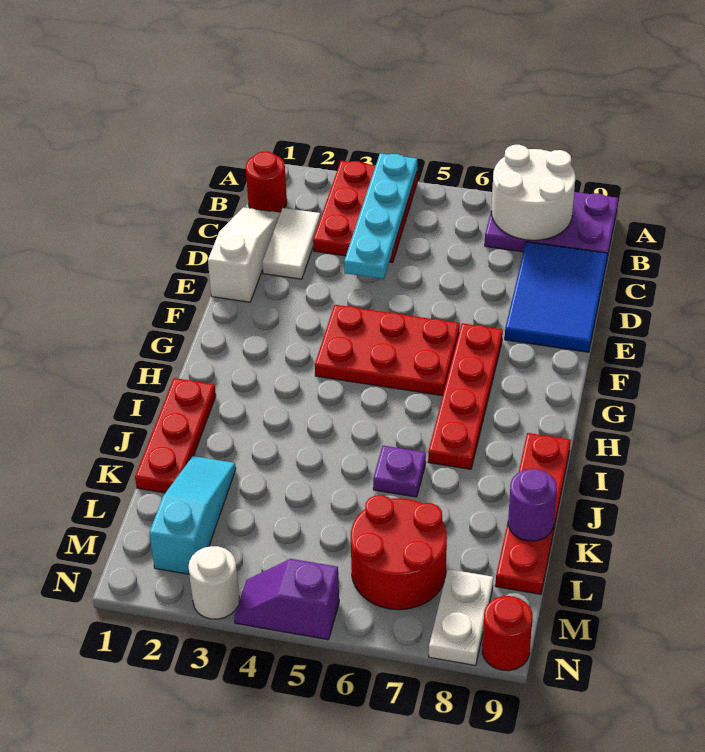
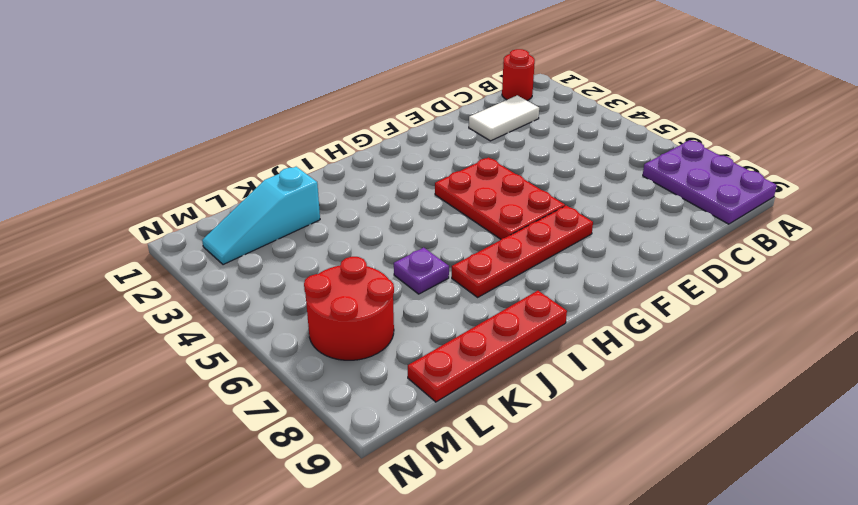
cyan 1x3 slope [202,167,320,265] -> cyan 1x3 slope turned to [149,456,236,574]
none -> red 2x3 plate [313,161,417,263]
none -> white 1x3 slope [208,207,280,302]
none -> blue 2x3 tile [505,242,607,352]

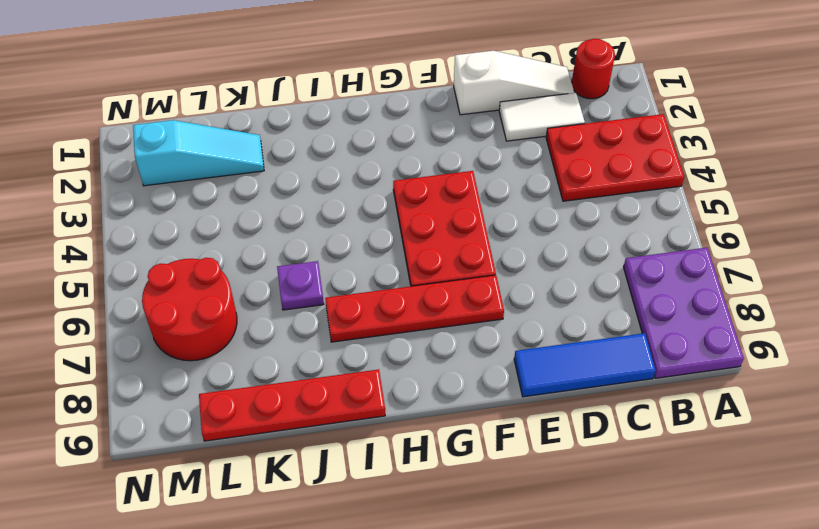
blue 1x3 tile [514,333,656,397] -> blue 2x3 tile [505,242,607,352]
none -> red 1x3 plate [135,378,216,493]
none -> white 1x2 plate [429,569,493,666]
none -> white 1x1 round brick [189,546,239,619]

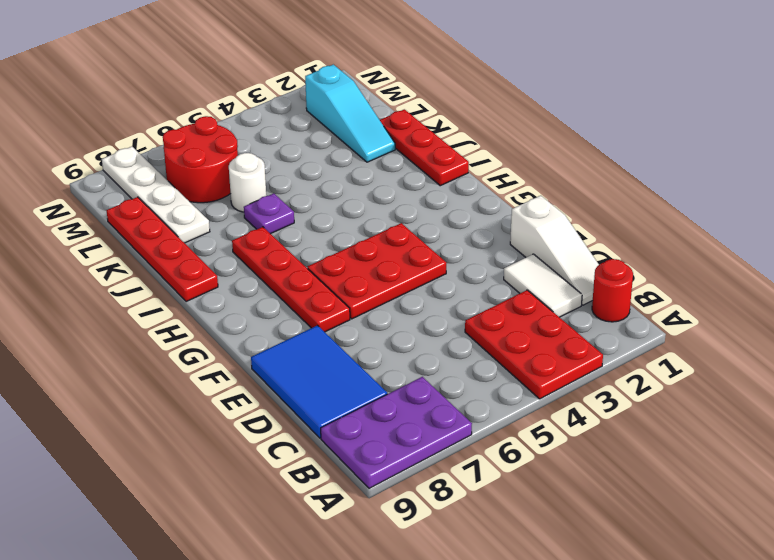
white 1x1 round brick [229,153,266,212] -> white 1x1 round brick moved to [189,546,239,619]
white 1x4 plate [102,147,210,243] -> white 1x2 plate [429,569,493,666]
none -> purple 1x2 slope [234,559,339,640]
none -> red 1x1 round brick [482,596,532,671]
none -> cyan 1x4 plate [344,153,417,279]

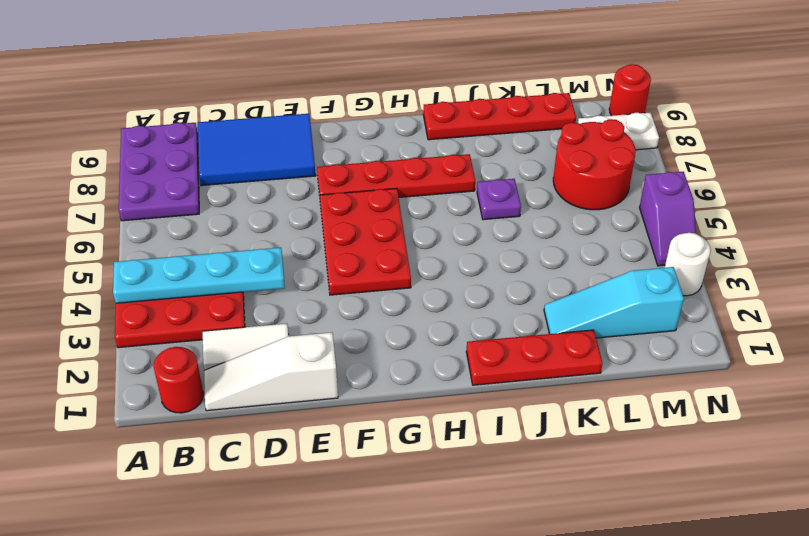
none -> white 2x2 round brick [491,145,576,240]
none -> purple 1x1 round brick [508,469,557,541]

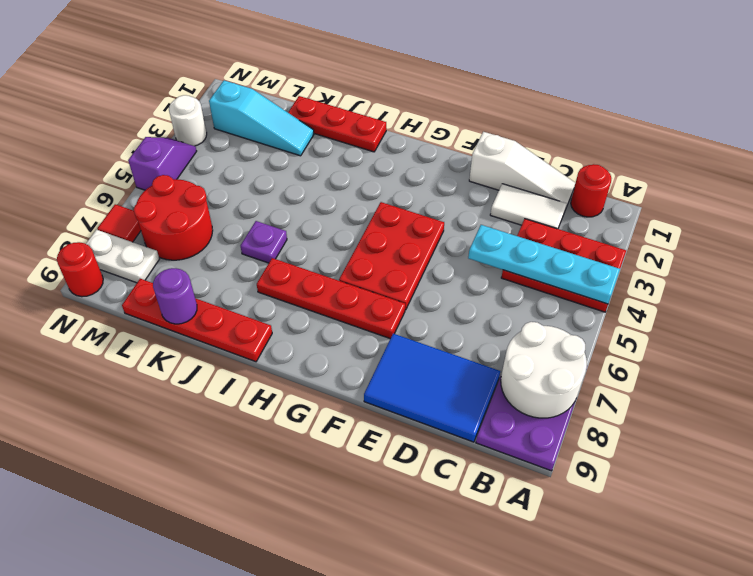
red 1x1 tile [97,204,141,242] -> none

